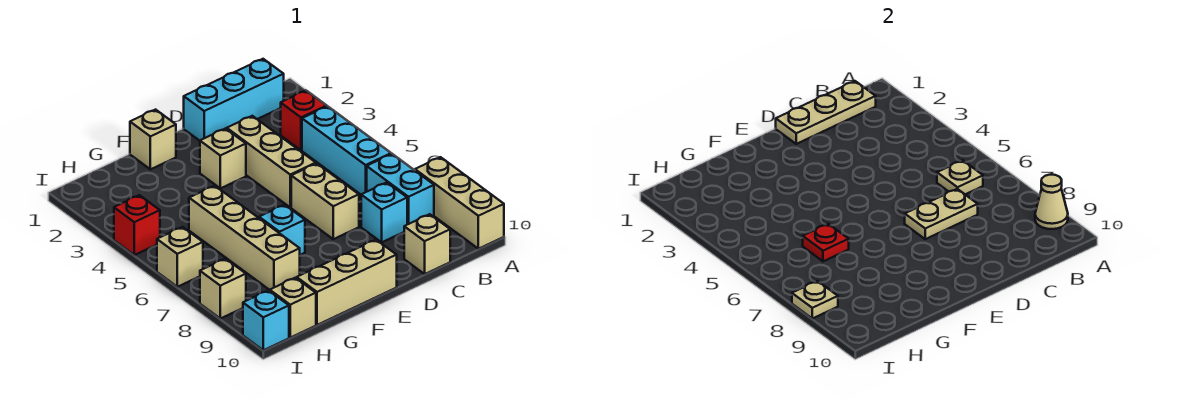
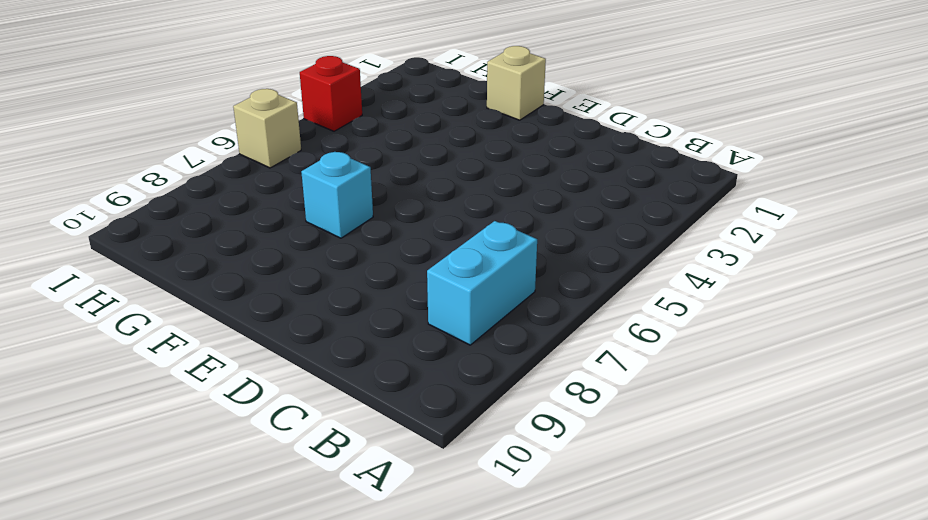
none -> tan 1x3 brick [415,157,504,249]
none -> cyan 1x3 brick [184,59,284,141]
none -> red 1x1 brick [281,91,327,150]

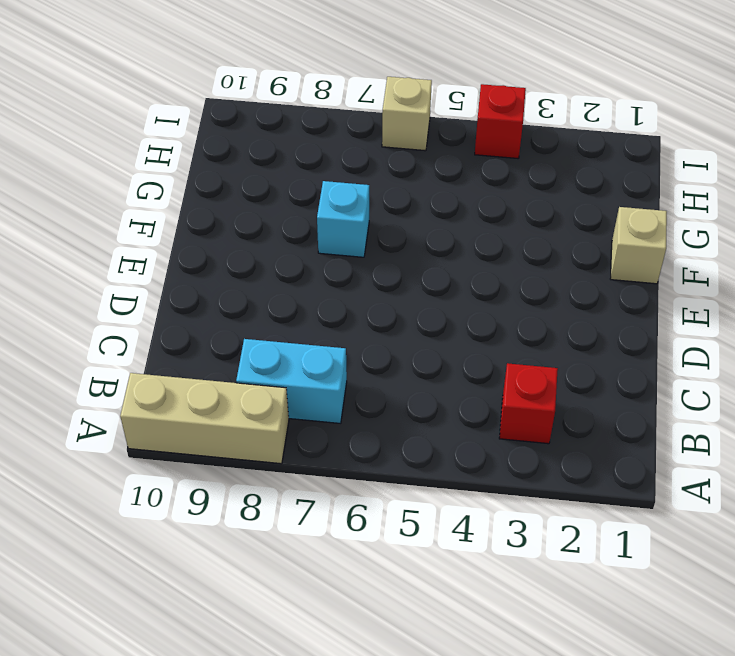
none -> cyan 1x3 brick [184,59,284,141]
none -> cyan 1x3 brick [302,106,391,194]
none -> cyan 1x1 brick [361,183,407,242]

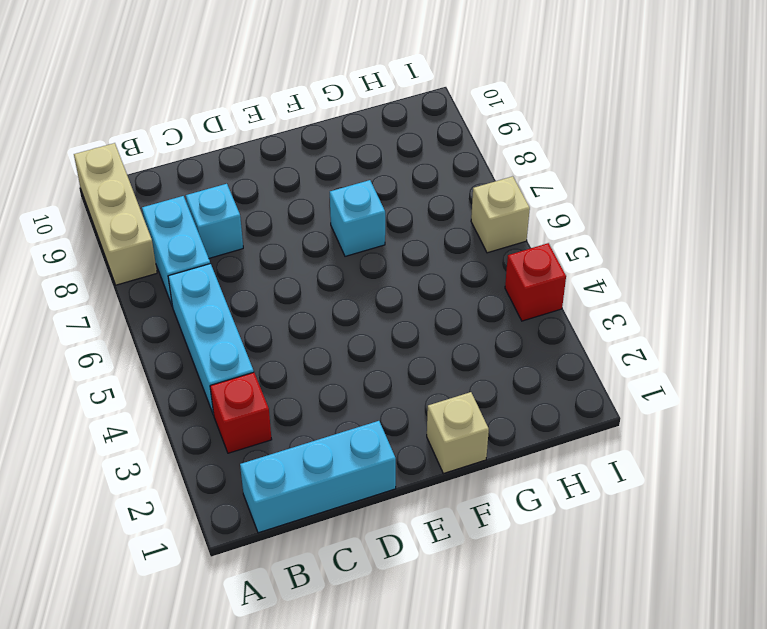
none -> tan 1x1 brick [404,214,450,274]
none -> tan 1x3 brick [227,116,316,207]
none -> tan 1x2 brick [291,164,359,239]

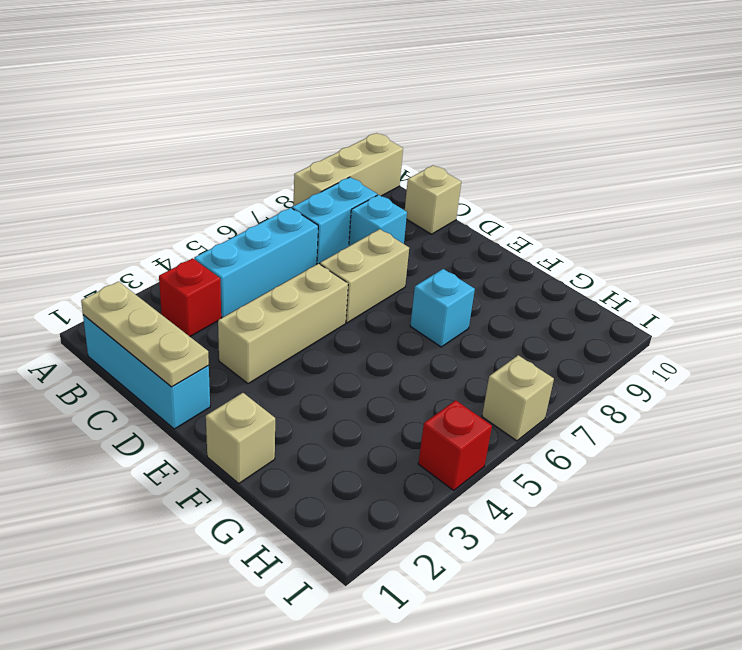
none -> tan 1x1 brick [200,129,246,188]
none -> tan 1x3 brick [297,240,397,325]
none -> tan 1x4 brick [189,186,300,290]

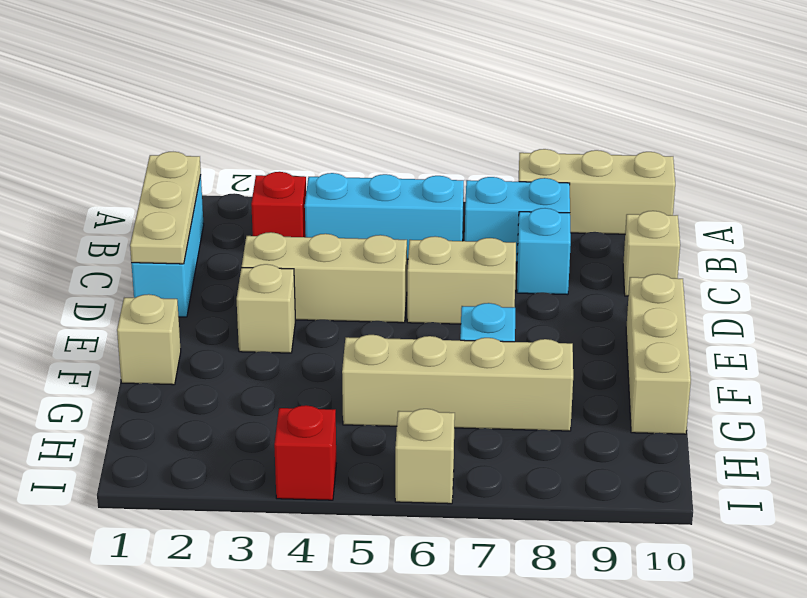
none -> tan 1x1 brick [270,278,316,338]
none -> tan 1x1 brick [200,259,246,319]
none -> cyan 1x1 brick [243,290,289,350]

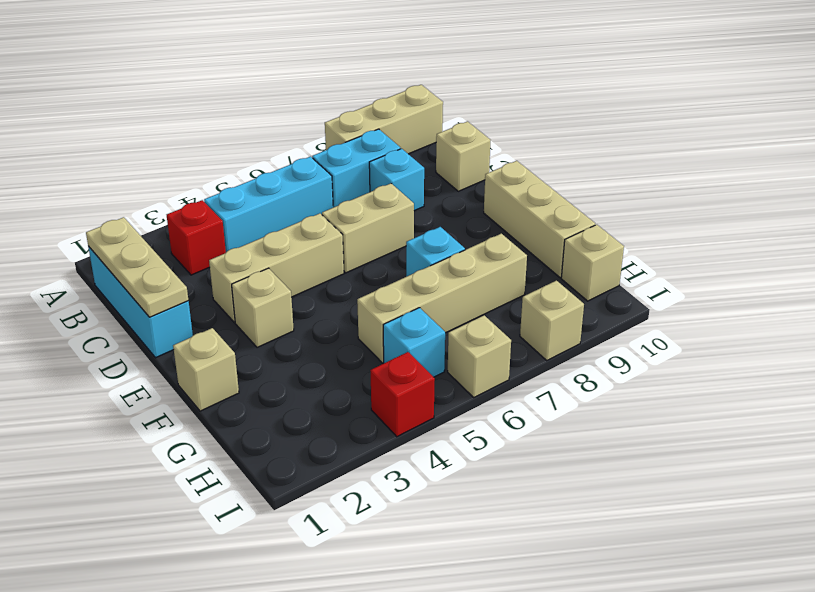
cyan 1x1 brick [383,308,445,377] -> cyan 1x1 brick moved to [243,290,289,350]
none -> tan 1x1 cone [1035,175,1068,229]
none -> tan 1x1 plate [937,160,983,195]
none -> tan 1x2 plate [905,189,978,239]

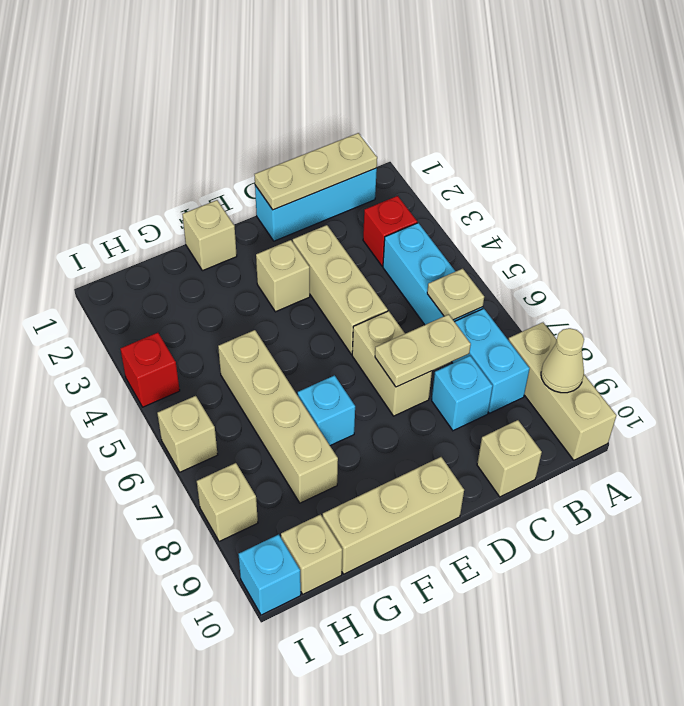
none -> red 1x1 plate [803,224,849,261]
none -> tan 1x1 plate [792,281,838,319]

